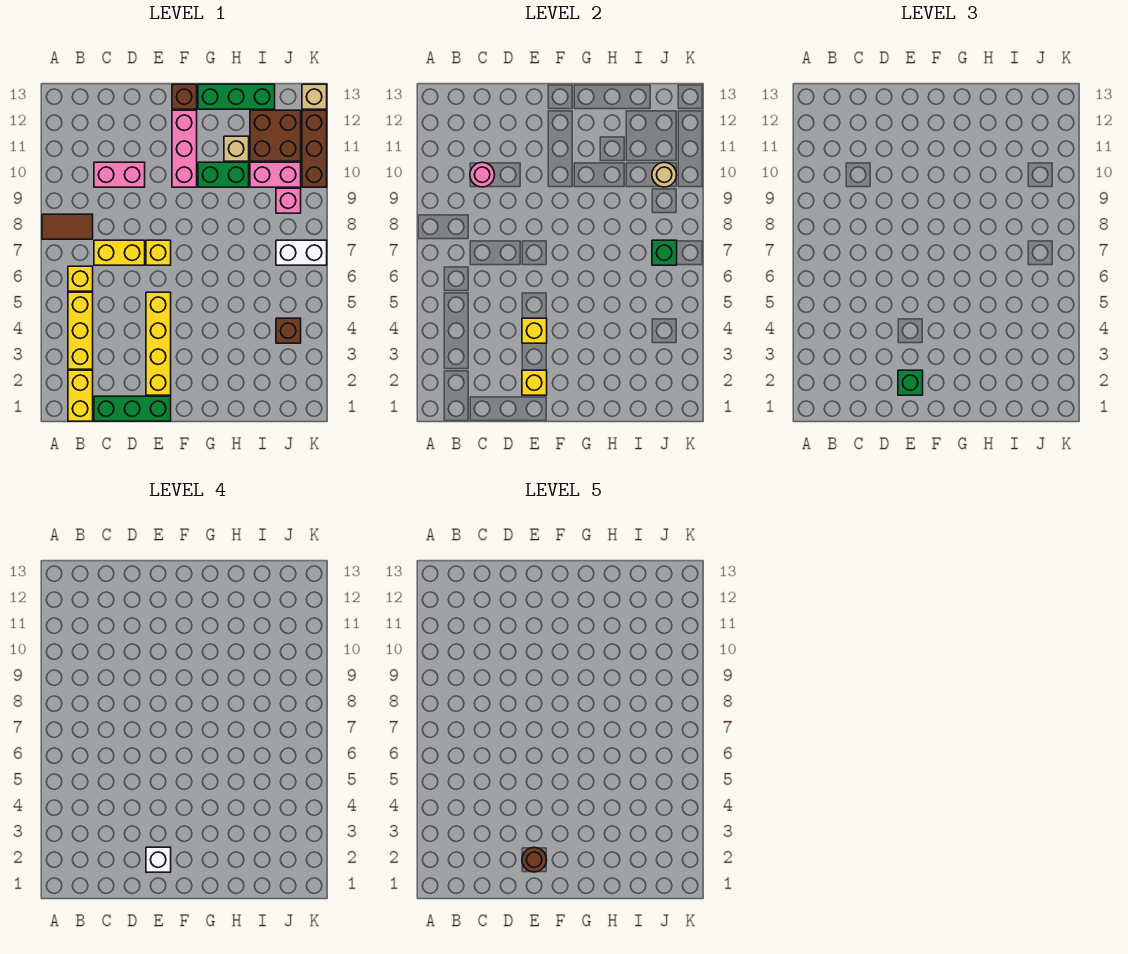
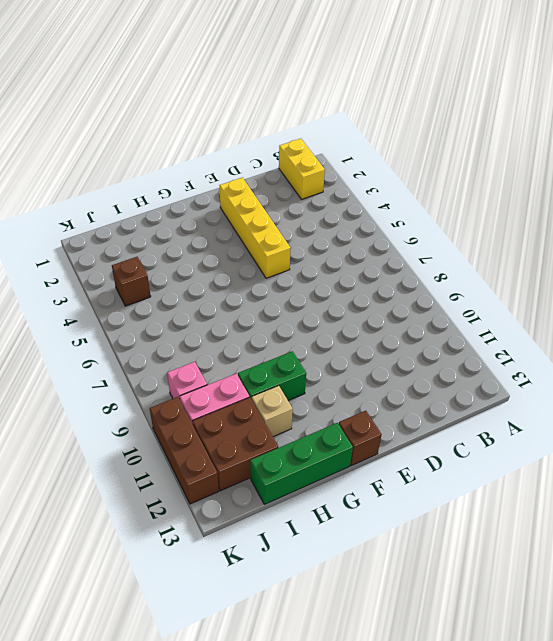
none -> brown 1x2 tile [42,214,93,239]
none -> yellow 1x3 brick [68,292,93,369]
none -> yellow 1x1 brick [68,266,93,291]

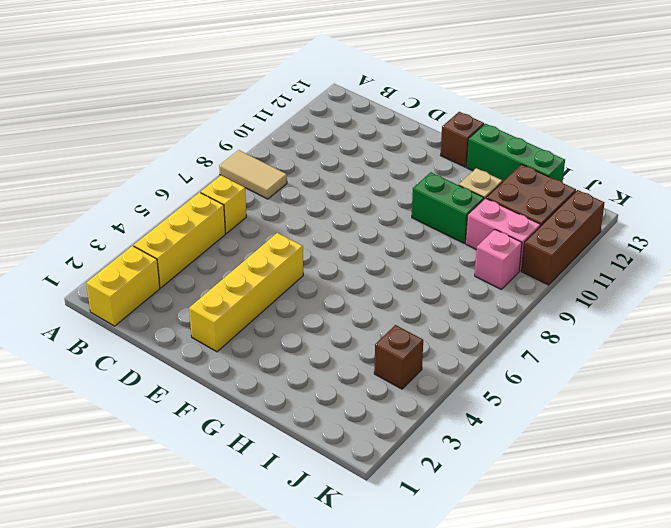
tan 1x2 tile [219,150,287,199] -> brown 1x2 tile [42,214,93,239]
none -> green 1x3 brick [94,396,171,421]
none -> yellow 1x2 brick [94,240,145,265]
none -> pink 1x2 brick [94,162,145,187]

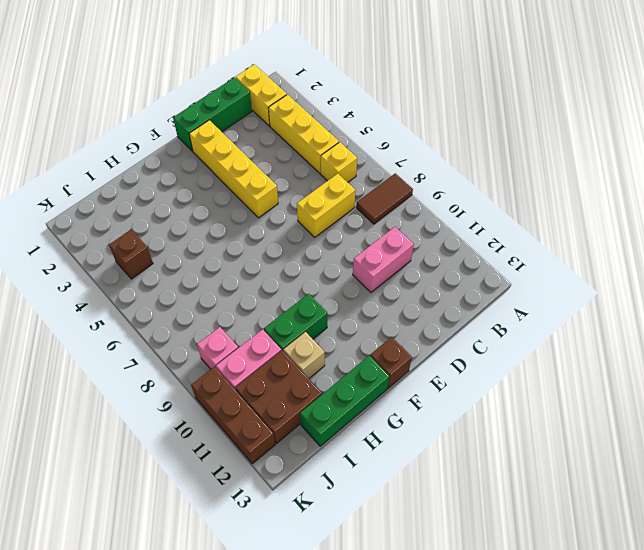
none -> yellow 1x1 brick [146,240,171,265]
none -> pink 1x3 brick [172,110,197,187]
none -> white 1x2 brick [276,240,327,265]

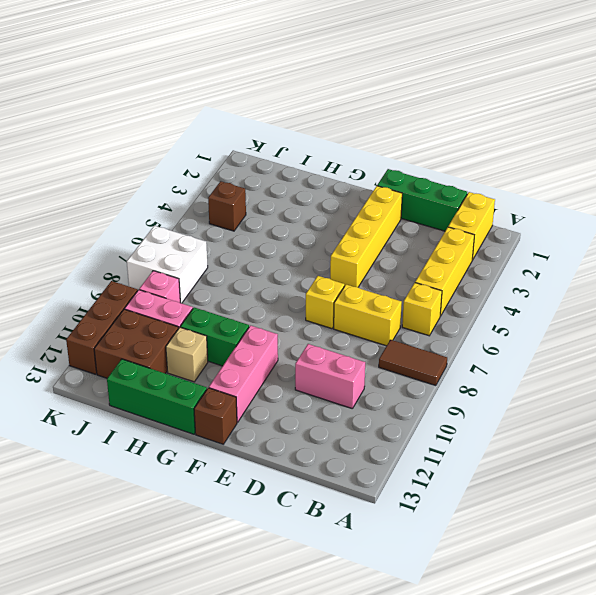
white 2x2 brick [127,226,208,303] -> white 1x2 brick [276,240,327,265]
none -> tan 1x1 brick [302,84,327,109]
none -> pink 1x1 round brick [470,162,495,187]
none -> yellow 1x1 brick [522,370,547,395]

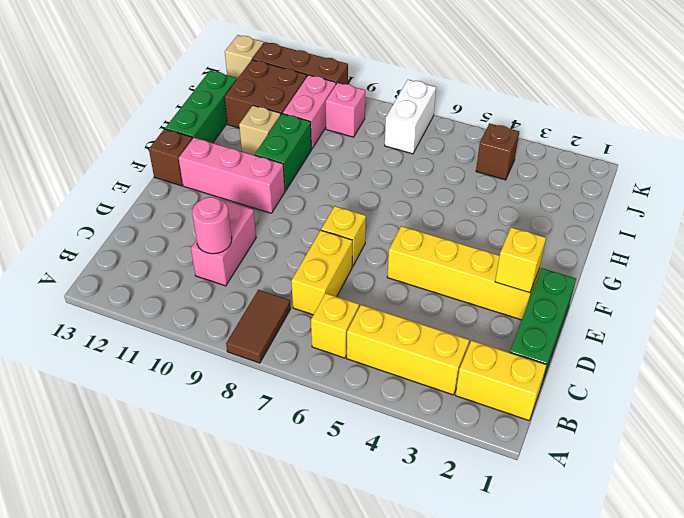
none -> yellow 1x1 brick [522,318,547,343]
none -> green 1x1 brick [652,240,677,265]
none -> tan 1x1 round brick [652,162,677,187]

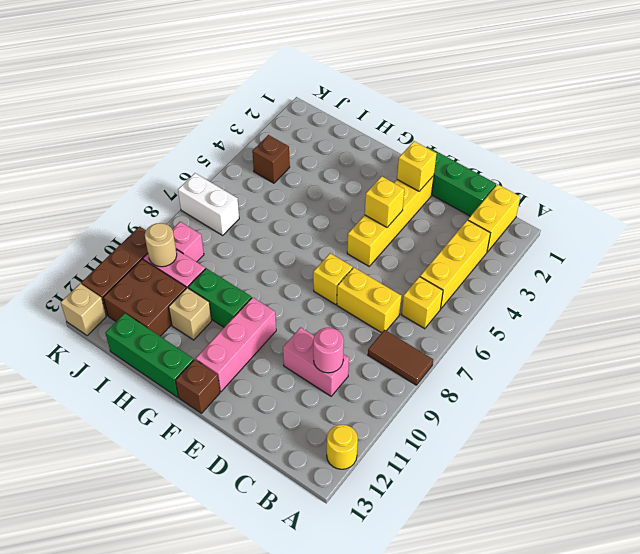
yellow 1x1 round brick [327,425,358,469] -> none
none -> green 1x1 brick [652,240,677,265]
none -> green 1x1 brick [898,370,923,395]
none -> white 1x1 brick [146,847,171,872]

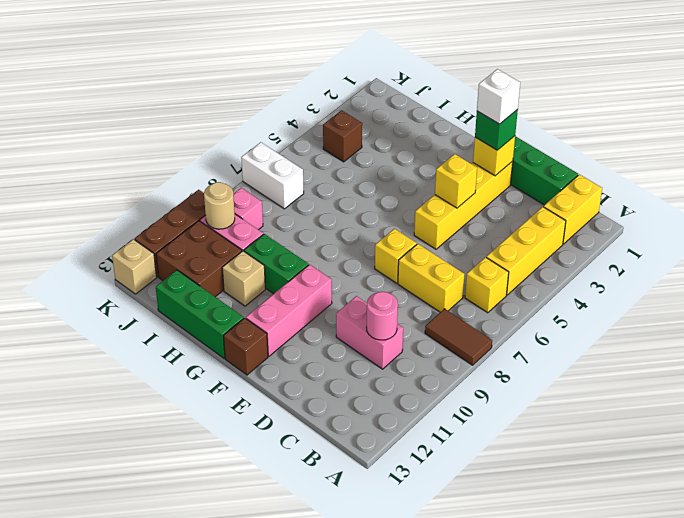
none -> green 1x1 brick [652,240,677,265]
none -> brown 1x1 round brick [522,847,547,872]

